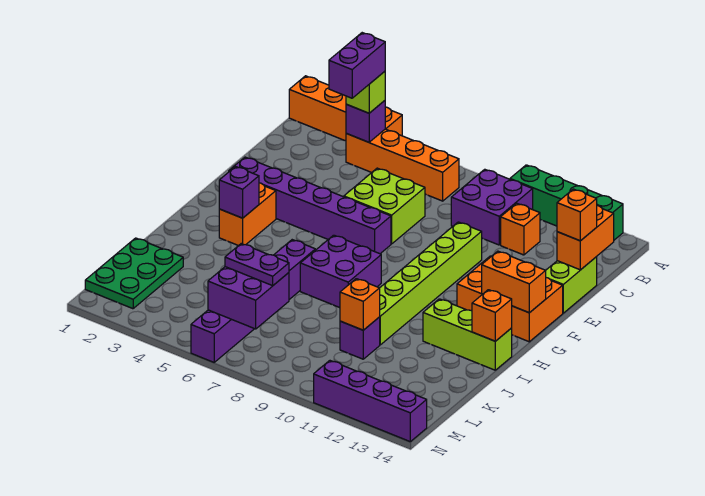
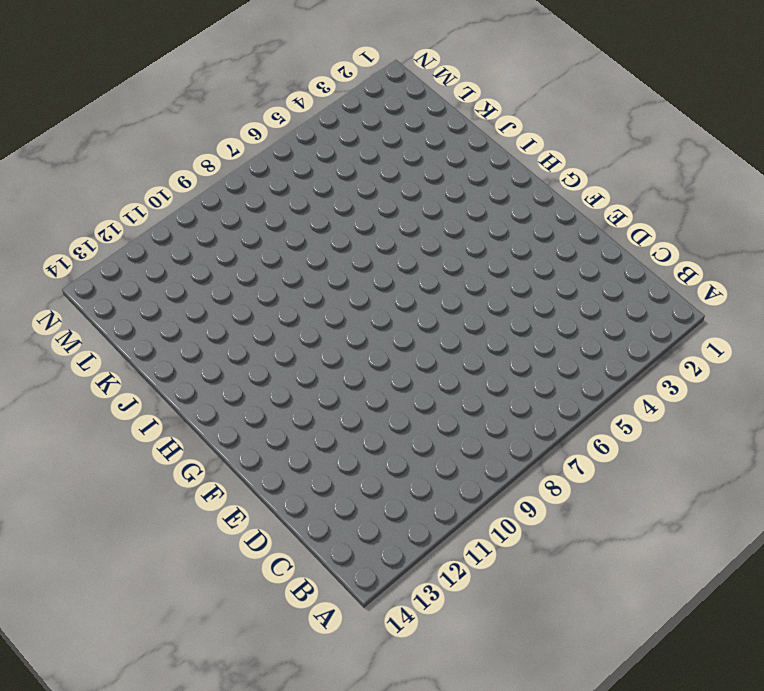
none -> orange 1x4 brick [289,76,402,141]
none -> green 1x4 brick [510,165,623,240]
none -> orange 1x4 brick [346,129,459,201]

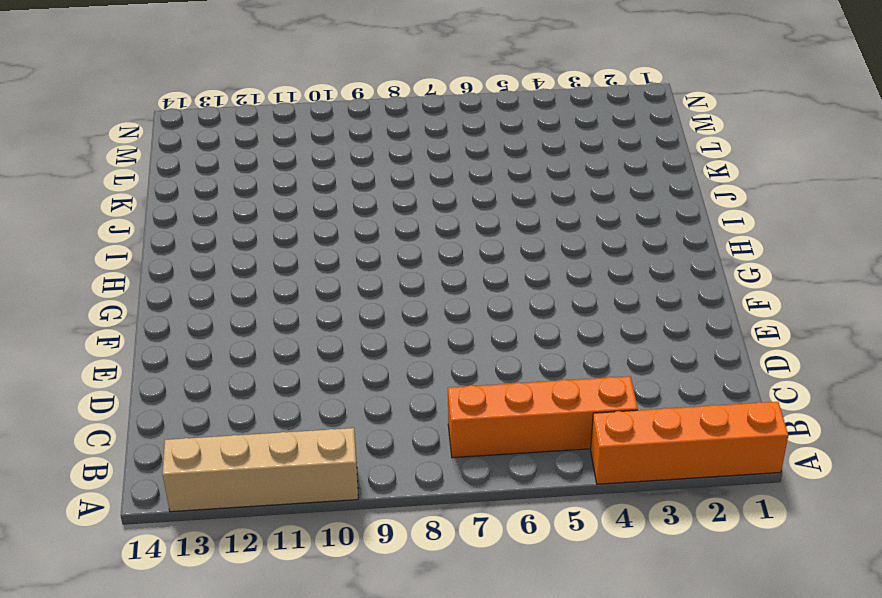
tan 1x4 brick [163,428,358,512] -> green 1x4 brick [510,165,623,240]
none -> purple 2x2 brick [451,169,533,245]
none -> orange 1x1 brick [501,203,540,255]
none -> lime 2x2 brick [344,168,425,244]

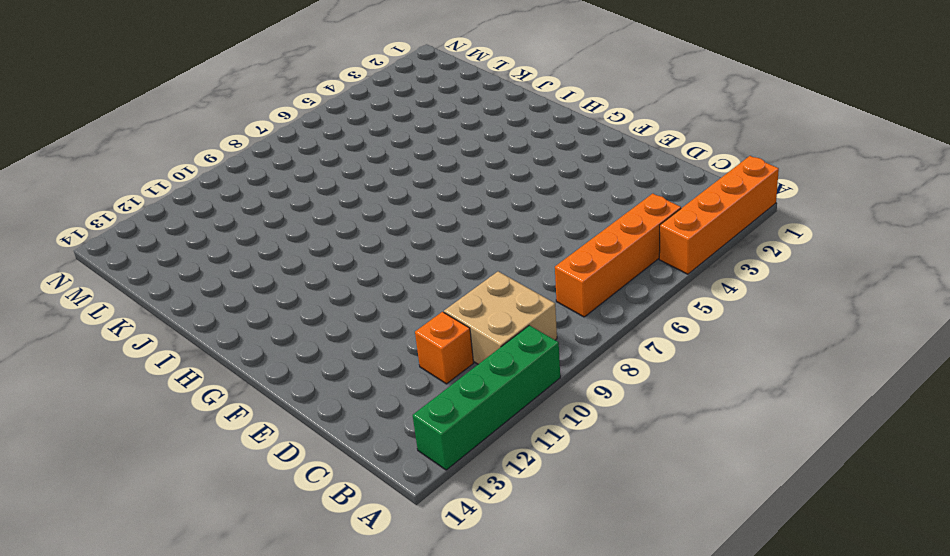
tan 2x2 brick [444,271,557,364] -> purple 2x2 brick [451,169,533,245]
none -> lime 2x2 brick [344,168,425,244]
none -> lime 1x2 brick [546,257,597,313]
none -> lime 1x6 brick [380,222,482,345]

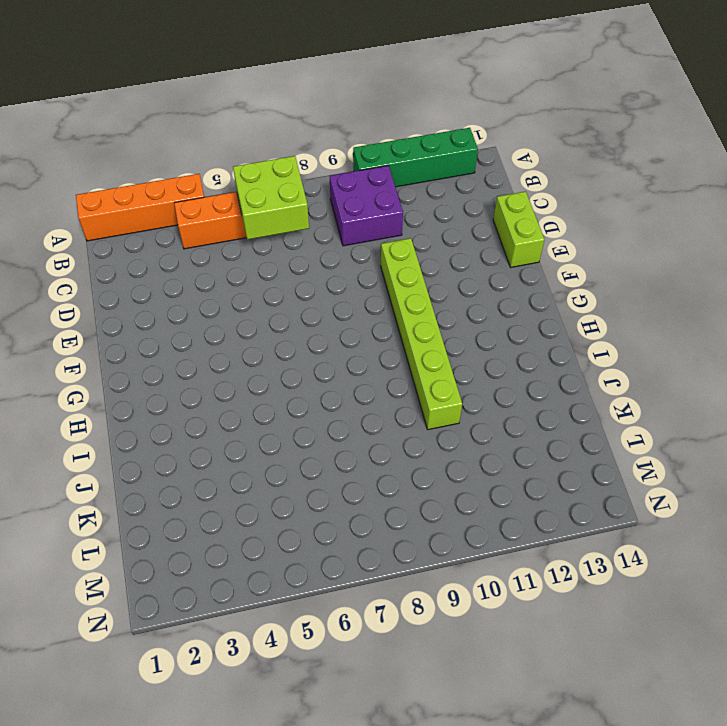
lime 2x2 brick [233,156,309,240] -> lime 2x2 brick moved to [344,168,425,244]
none -> orange 1x1 brick [501,203,540,255]
none -> purple 1x6 brick [229,157,391,254]
none -> orange 2x3 brick [457,256,563,342]

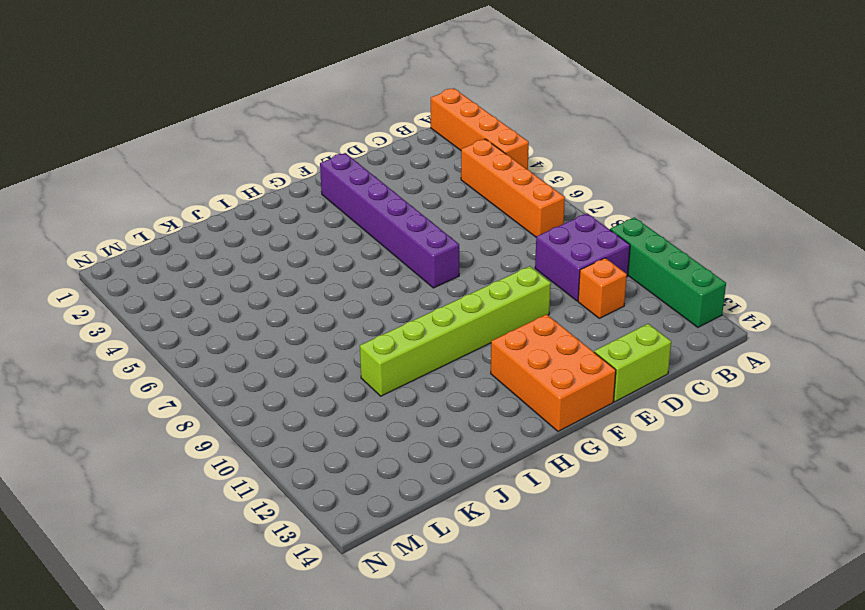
none -> lime 2x2 brick [344,168,425,244]
none -> orange 1x2 brick [219,183,276,246]
none -> purple 2x2 brick [300,235,381,308]

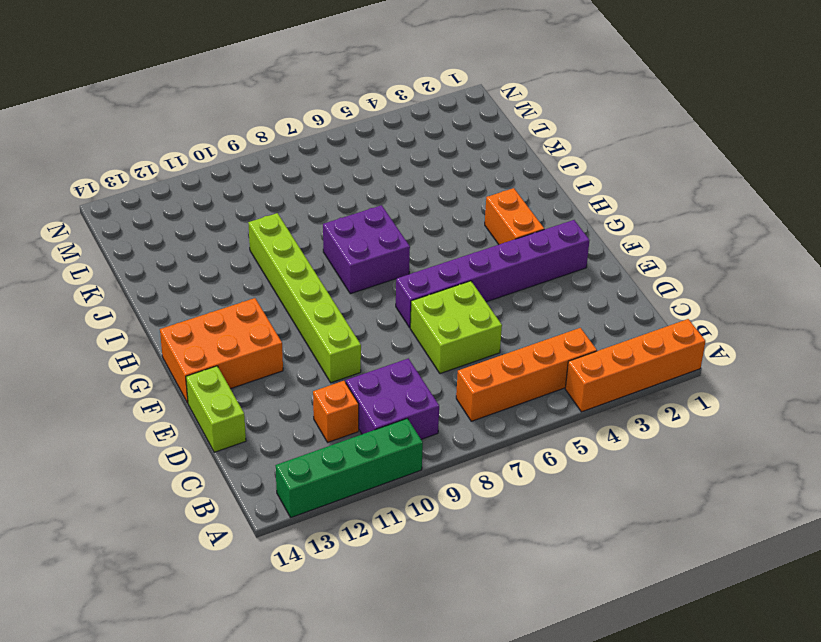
none -> purple 1x6 brick [191,240,315,362]
none -> lime 1x3 brick [423,299,512,370]
none -> green 2x3 plate [85,238,183,309]

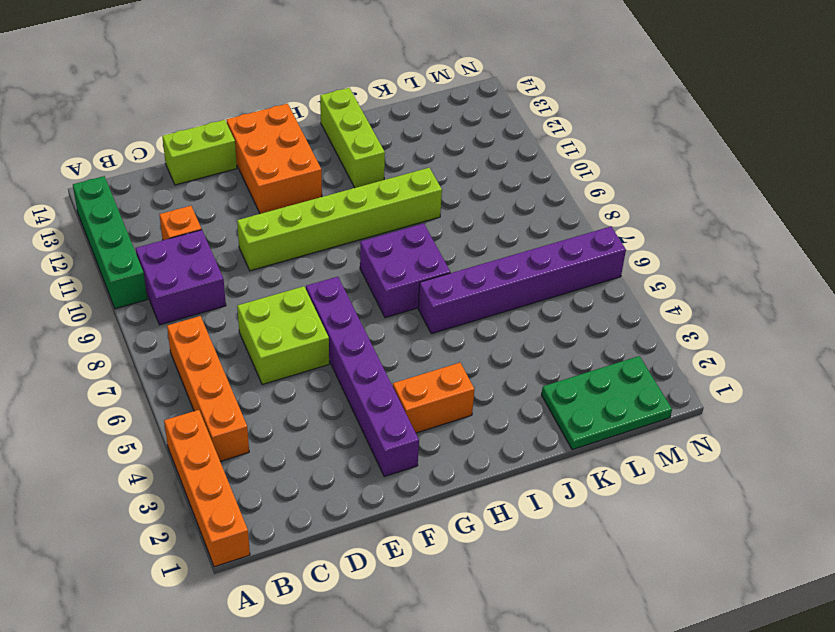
none -> purple 1x1 brick [340,317,380,359]
none -> purple 1x4 brick [314,361,427,442]
none -> purple 1x1 brick [346,101,385,142]

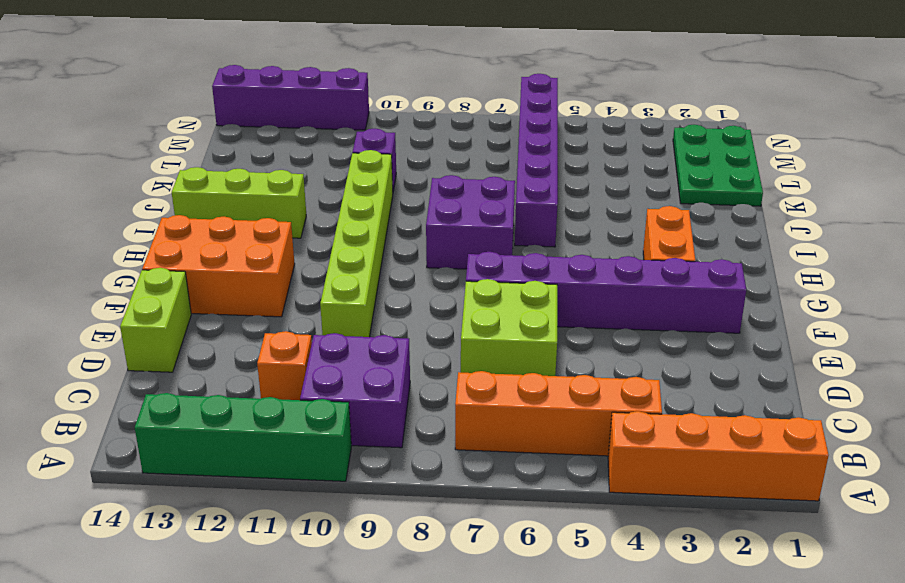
none -> purple 1x1 brick [346,101,385,142]
none -> orange 1x2 brick [557,206,614,270]
none -> orange 1x2 brick [482,251,546,313]

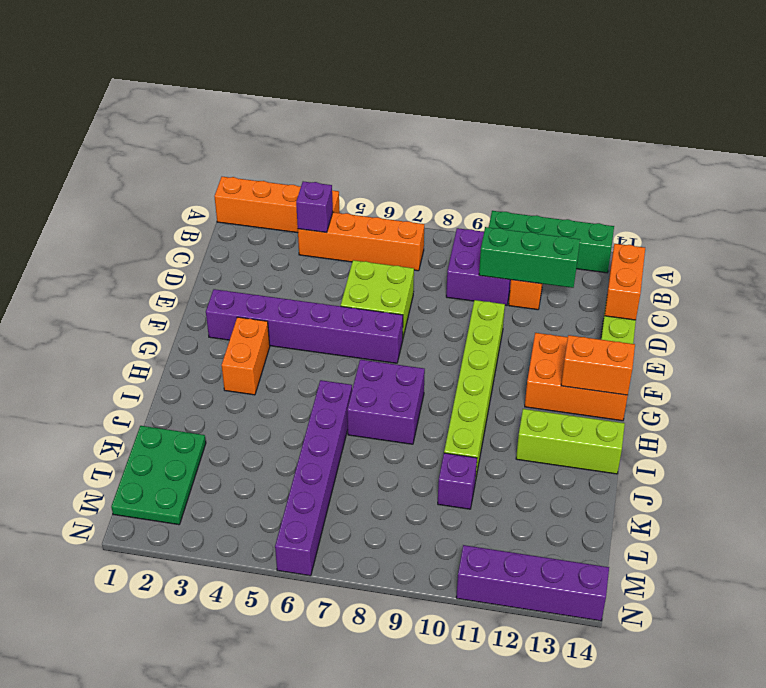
green 1x3 brick [479,227,580,288] -> none
none -> purple 1x1 brick [219,167,259,218]
none -> orange 1x1 brick [472,290,512,341]
none -> orange 1x1 brick [340,279,380,330]

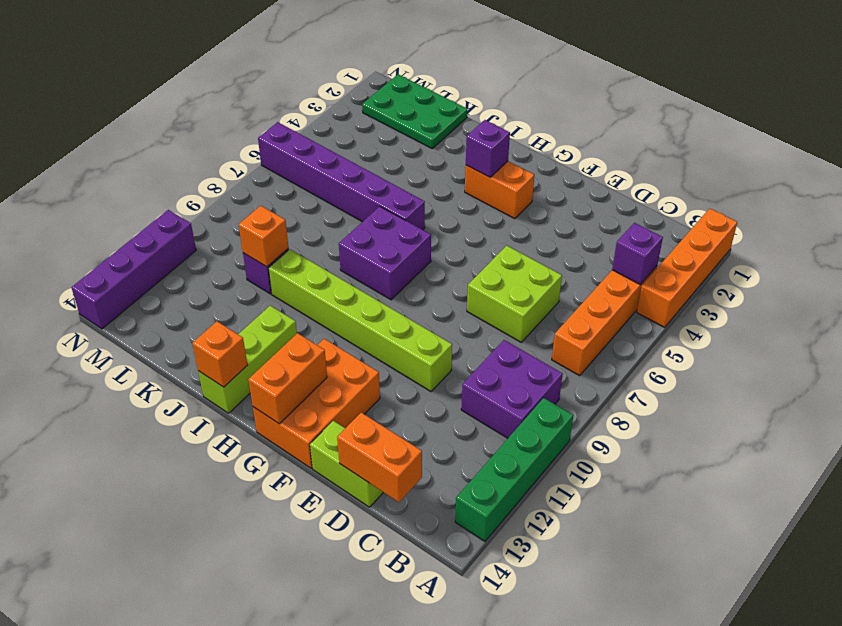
none -> orange 1x1 brick [501,203,540,255]
none -> purple 1x6 brick [229,157,391,254]
none -> purple 2x2 brick [208,267,289,329]

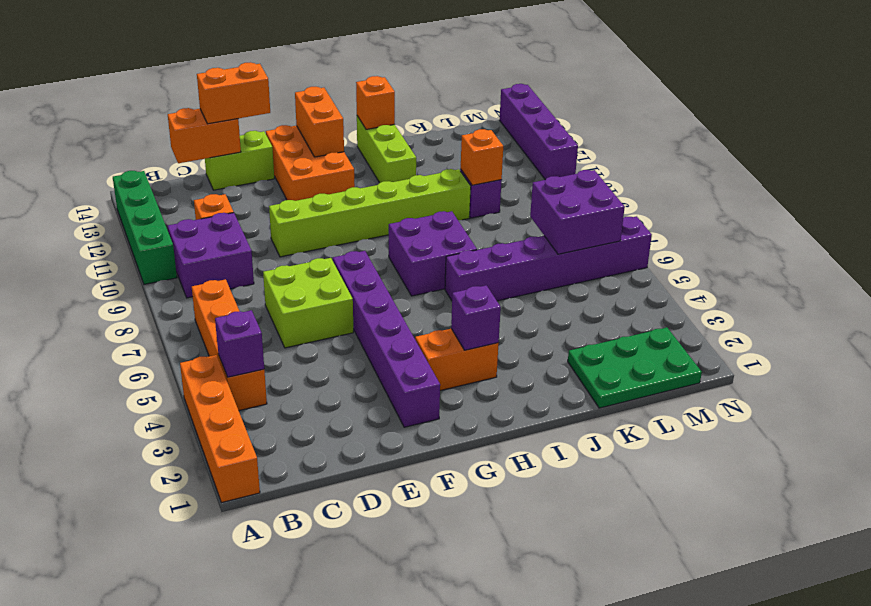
orange 1x2 brick [197,62,270,124] -> orange 1x1 brick [557,189,597,241]
none -> lime 1x1 brick [346,71,385,113]
none -> purple 1x2 plate [225,244,289,286]
none -> purple 1x2 brick [329,33,385,98]

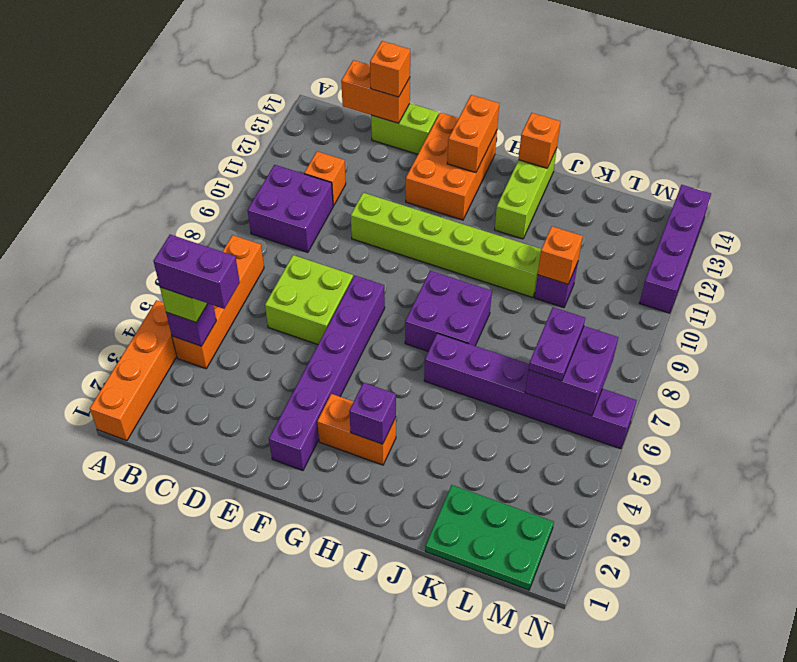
none -> green 1x4 brick [510,165,623,240]

